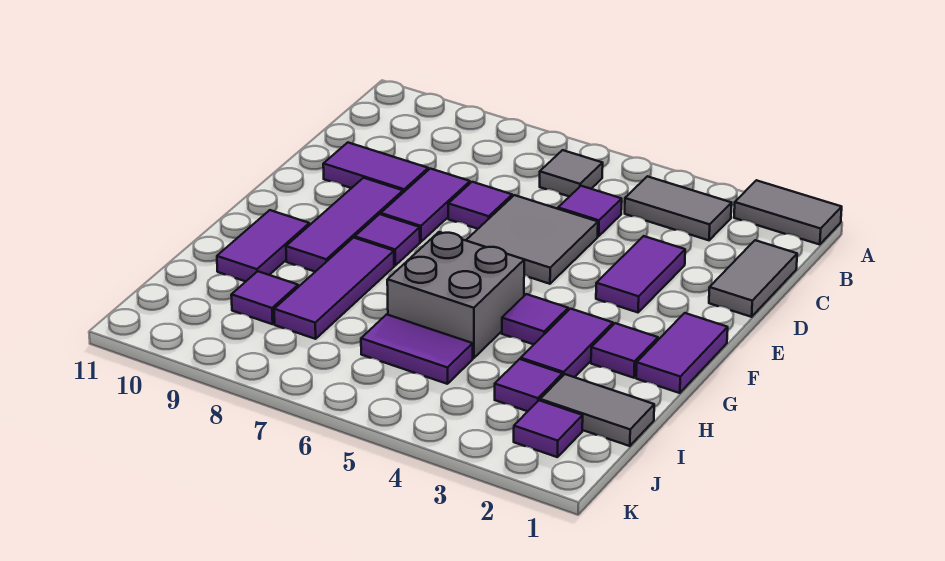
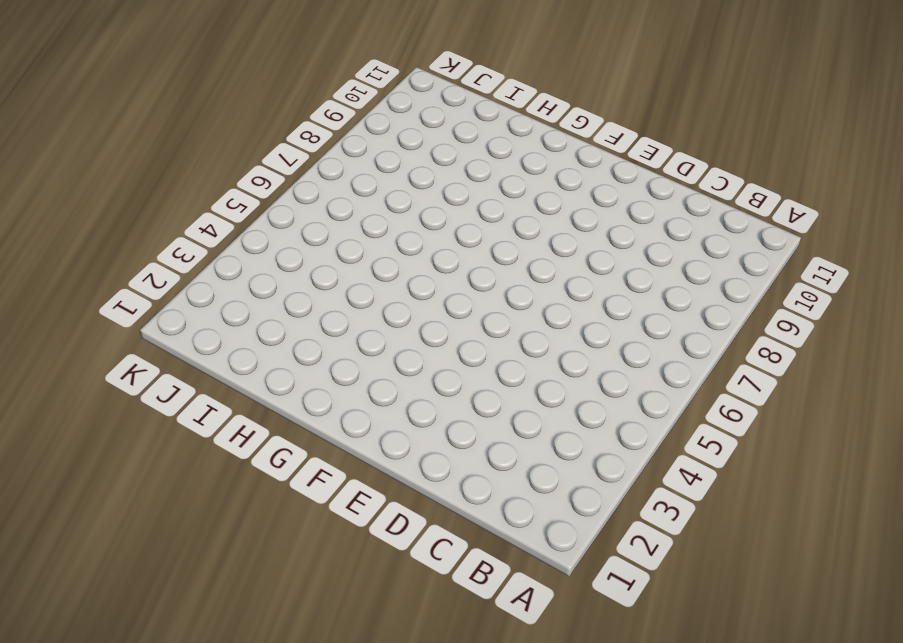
none -> grey 1x2 tile [734,180,842,245]
none -> grey 1x2 tile [625,176,732,240]
none -> grey 1x1 tile [540,150,603,197]

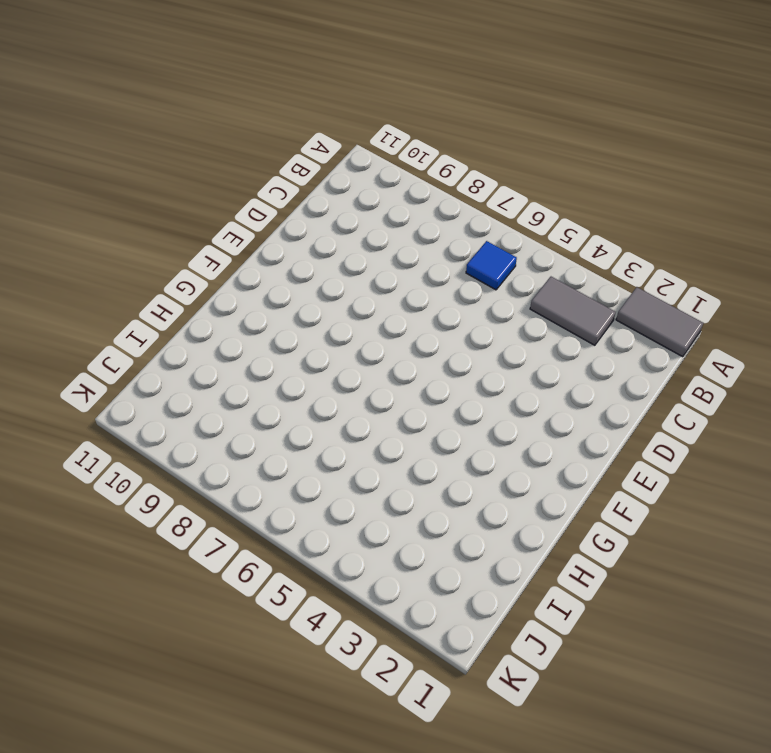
blue 1x1 tile [466,241,517,290] -> grey 1x1 tile [540,150,603,197]
none -> grey 1x2 tile [709,240,797,317]
none -> purple 1x1 tile [558,186,622,236]
none -> purple 1x2 tile [596,236,685,312]

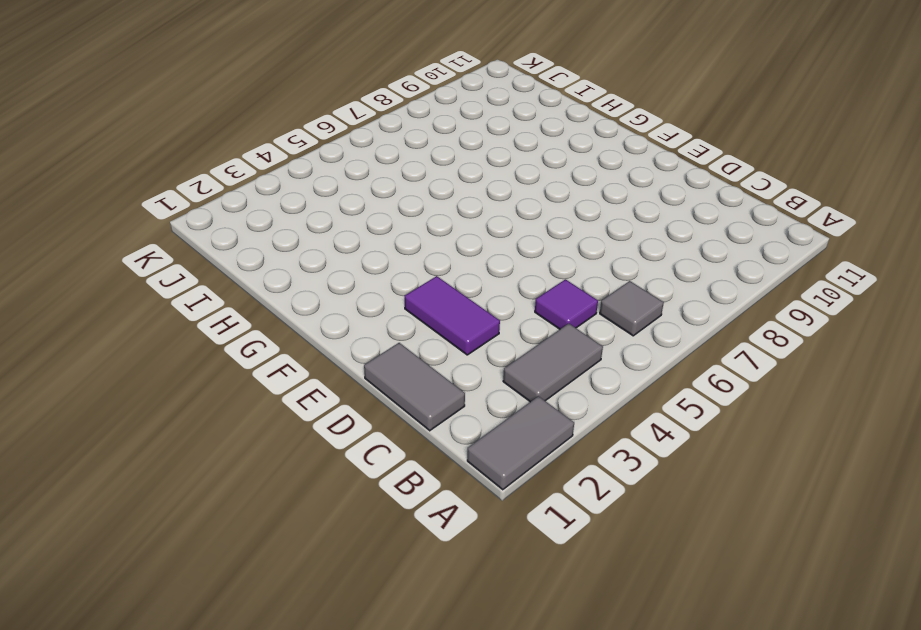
none -> grey 2x2 tile [466,195,598,284]
none -> purple 1x1 tile [448,182,512,229]
none -> purple 1x2 tile [381,169,470,242]

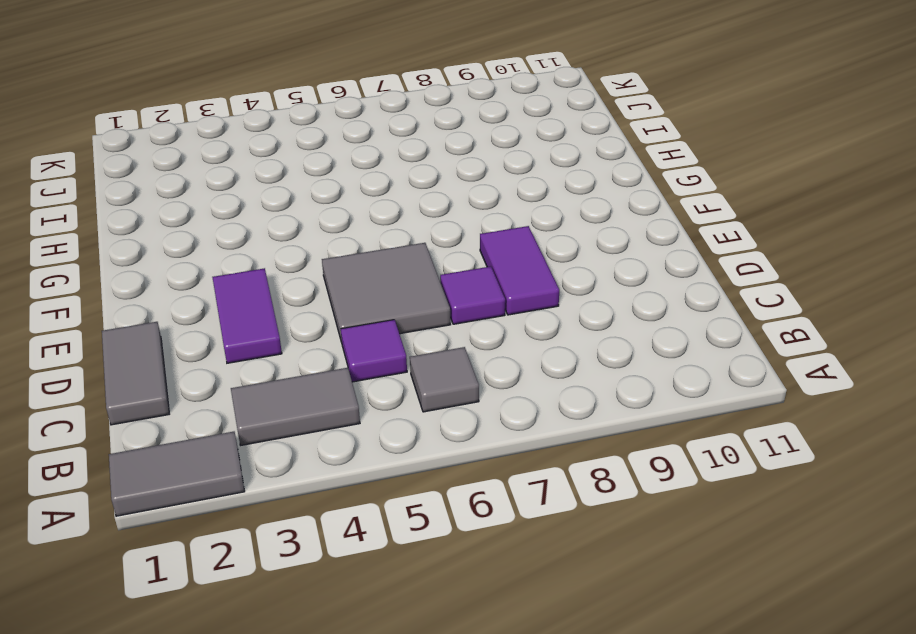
none -> purple 1x2 tile [323,143,428,192]
none -> purple 1x3 tile [286,178,403,272]
none -> purple 1x2 tile [636,313,728,393]

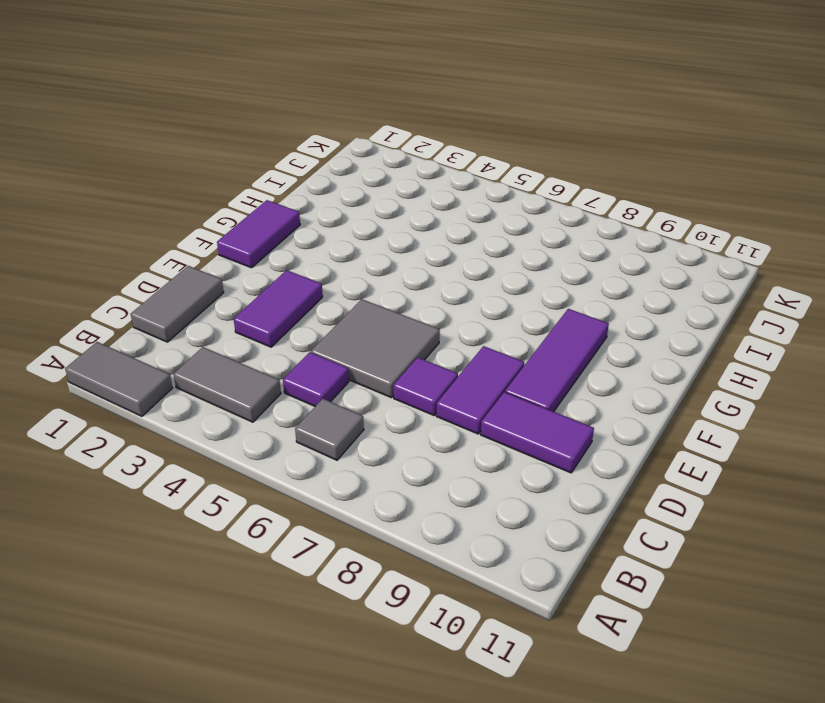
none -> purple 1x1 tile [355,214,420,265]
none -> purple 1x1 tile [591,323,658,378]
none -> purple 1x2 tile [521,309,613,377]

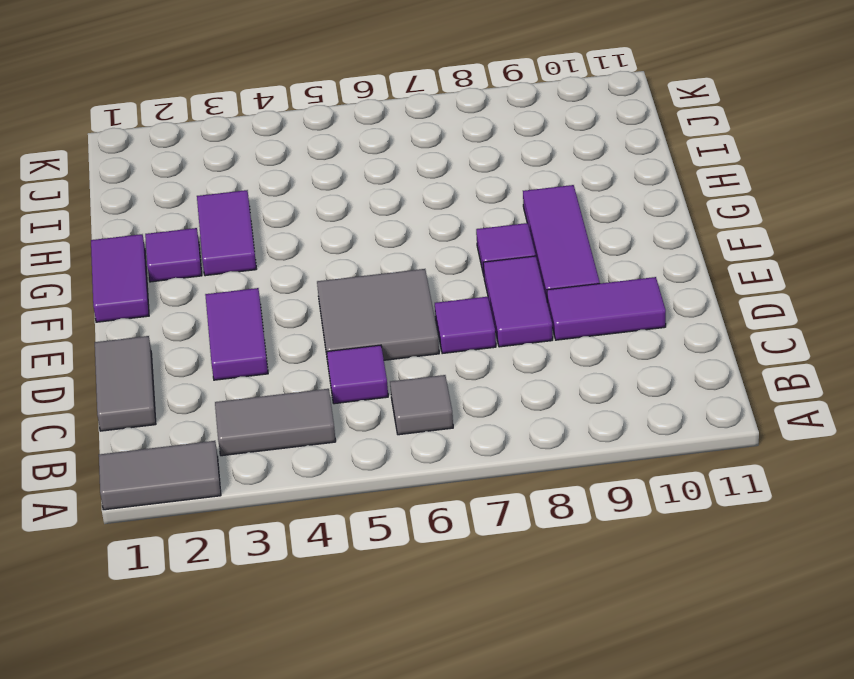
none -> purple 1x1 tile [502,294,568,344]
none -> grey 2x2 brick [387,232,524,358]
none -> purple 1x3 tile [274,238,394,339]

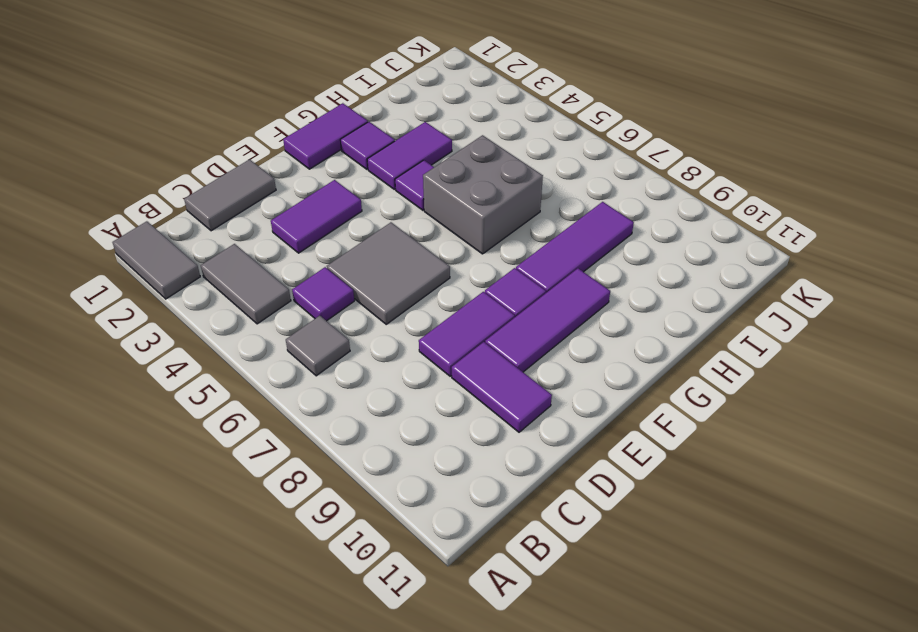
none -> purple 1x1 tile [448,182,512,229]
none -> purple 1x2 tile [217,210,309,281]
none -> grey 1x2 tile [540,374,654,446]

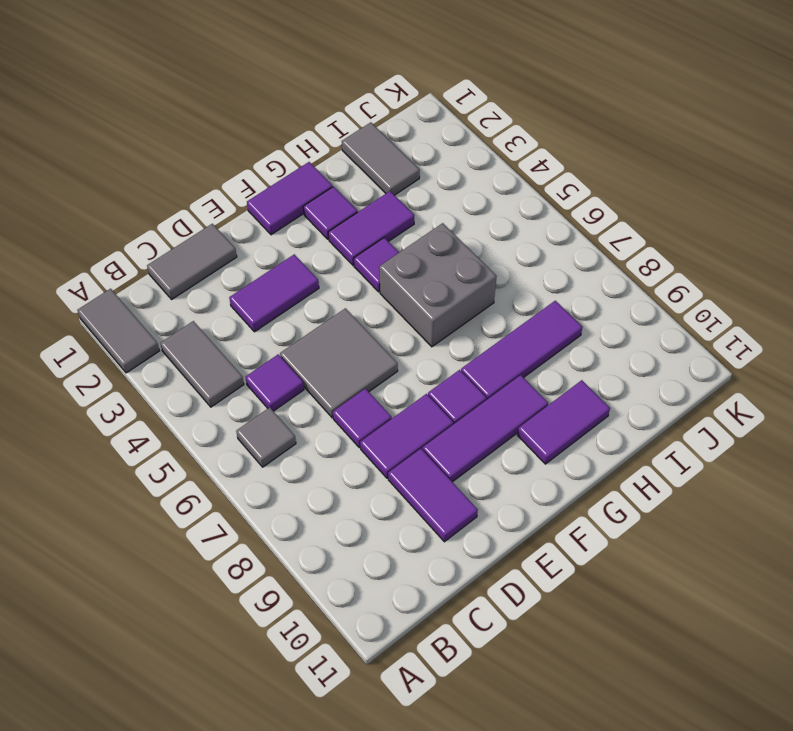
none -> purple 1x1 tile [495,359,563,411]
none -> purple 1x2 tile [361,314,473,384]
none -> purple 1x1 tile [231,271,298,324]

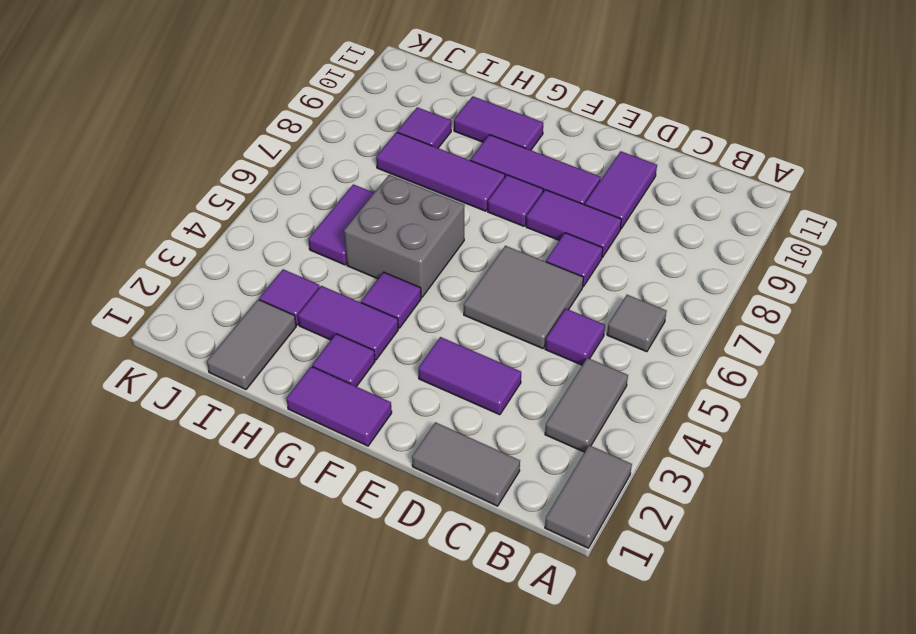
none -> purple 1x1 tile [514,400,583,457]

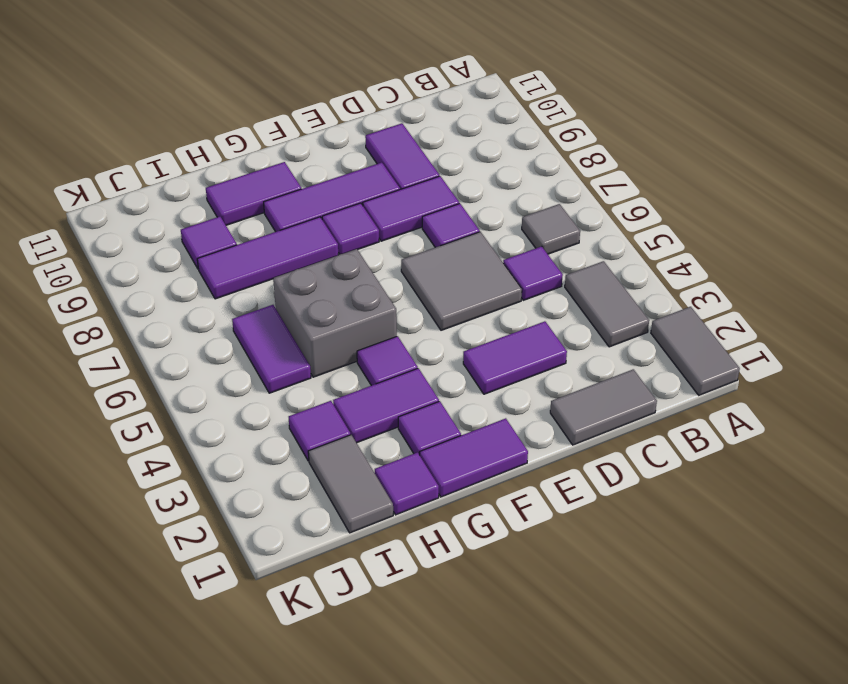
purple 1x1 tile [375,452,439,515] -> purple 1x1 tile moved to [514,400,583,457]

